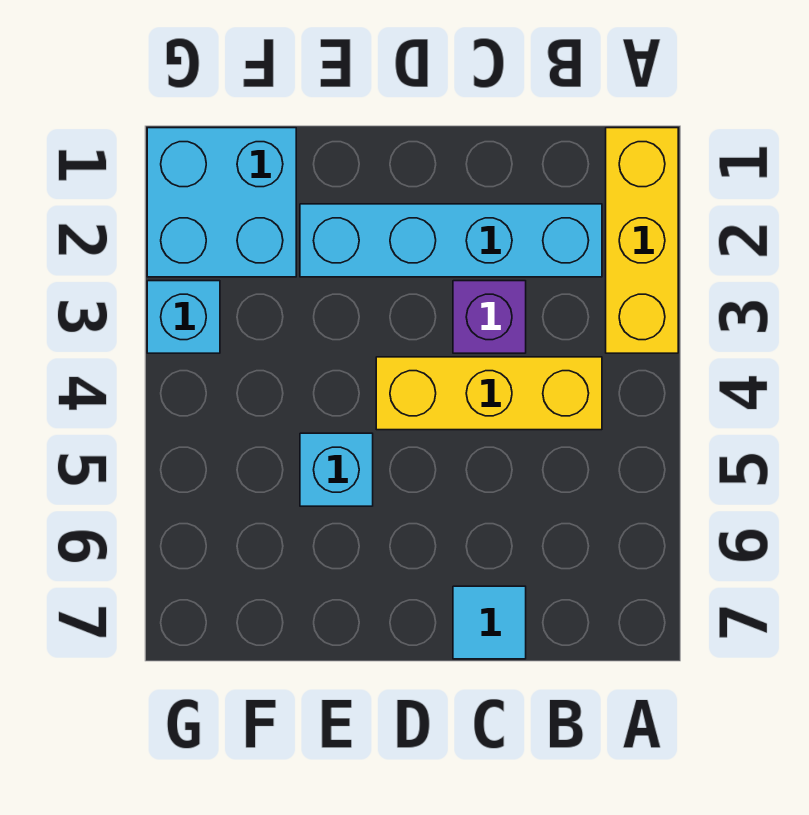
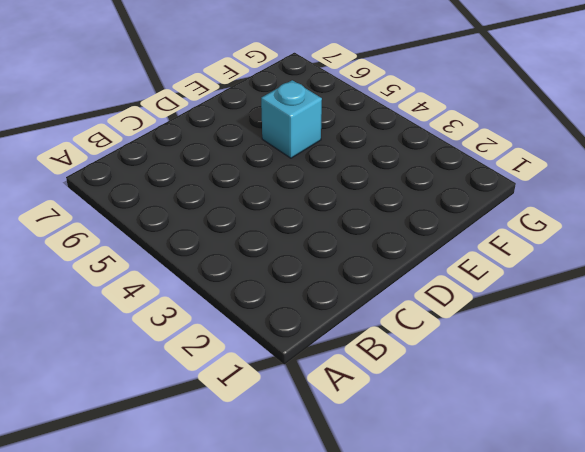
none -> yellow 1x3 brick [606,128,678,353]
none -> cyan 1x4 brick [300,204,602,277]

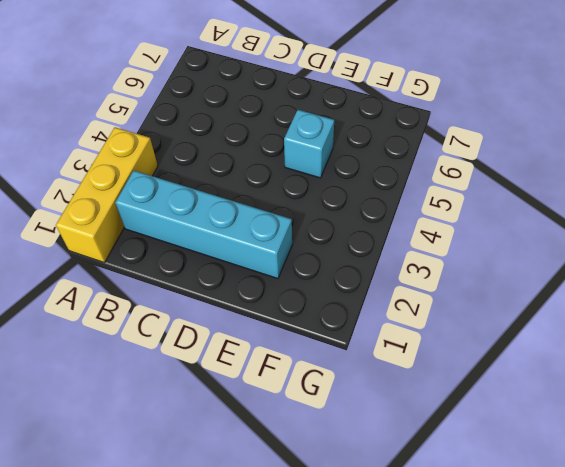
none -> yellow 1x3 brick [376,357,602,430]
none -> purple 1x1 brick [453,281,526,353]

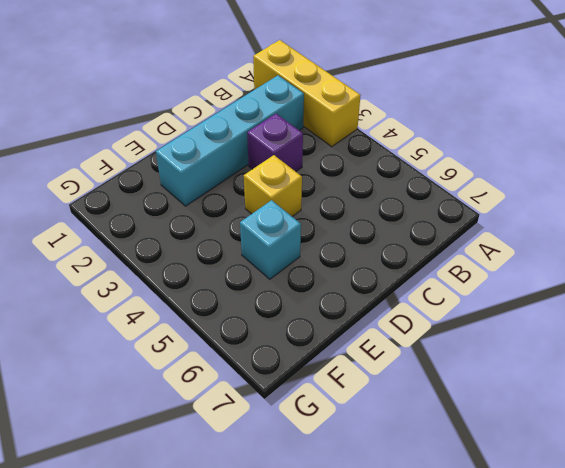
yellow 1x1 brick [244,155,302,216] -> yellow 1x3 brick [376,357,602,430]
none -> cyan 1x1 tile [453,586,526,659]
none -> cyan 2x2 brick [147,128,296,277]

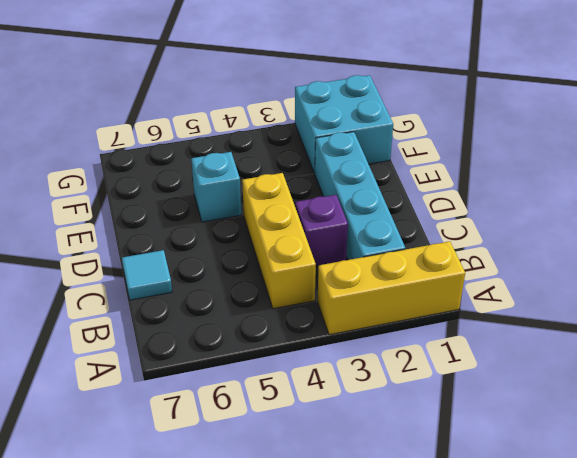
none -> cyan 1x1 brick [147,281,220,353]

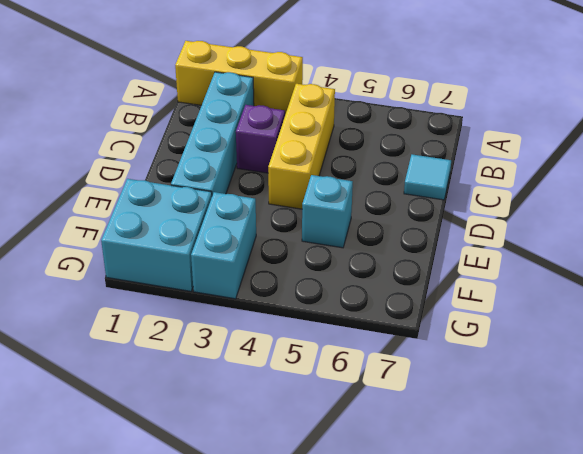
cyan 1x2 brick [191,192,256,299] -> cyan 1x1 brick [147,281,220,353]

